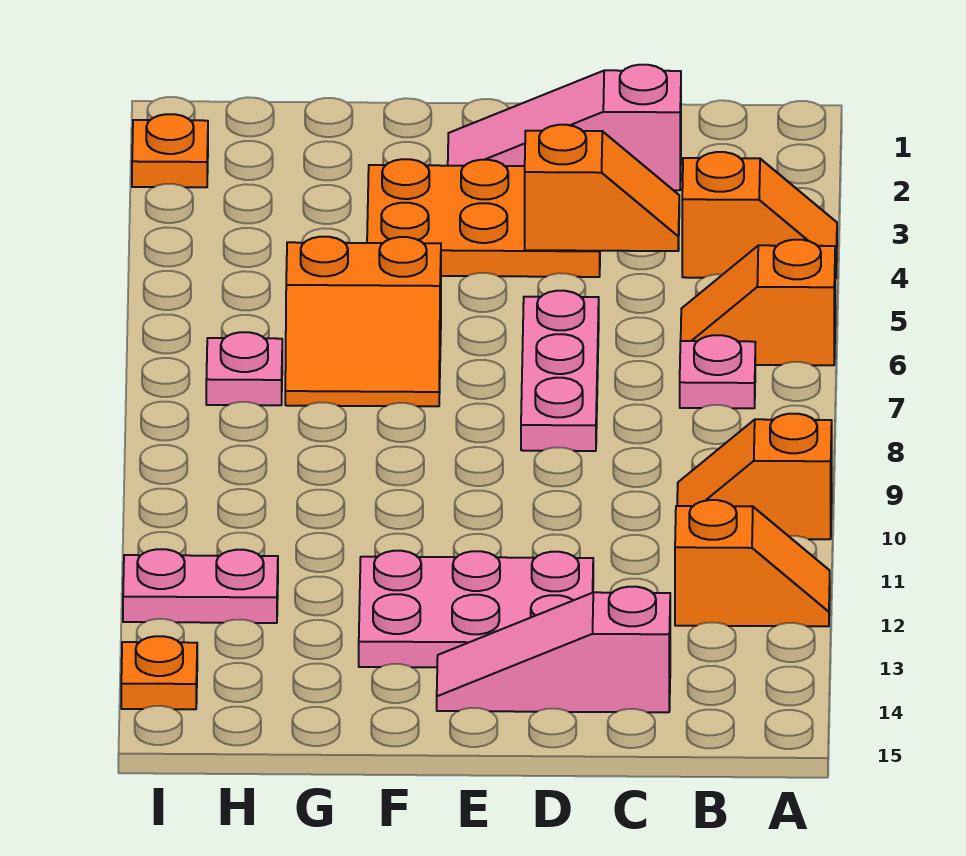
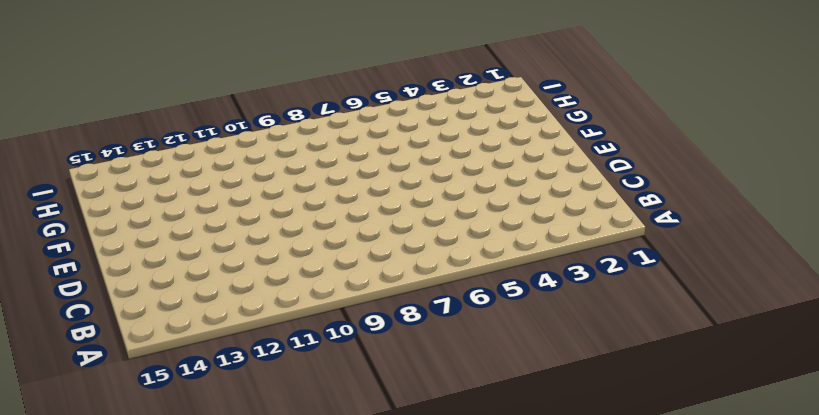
none -> orange 1x2 slope [682,152,837,278]
none -> orange 1x2 slope [681,240,835,365]
none -> orange 1x2 slope [677,414,832,539]

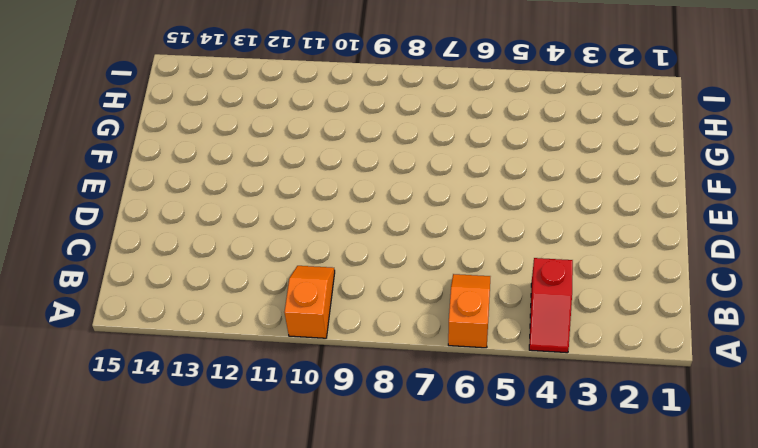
red 1x2 slope [529,258,573,353] -> orange 1x2 slope [682,152,837,278]
none -> orange 1x2 slope [675,500,830,626]
none -> pink 1x1 plate [680,335,755,408]
none -> pink 1x3 slope [448,65,681,190]

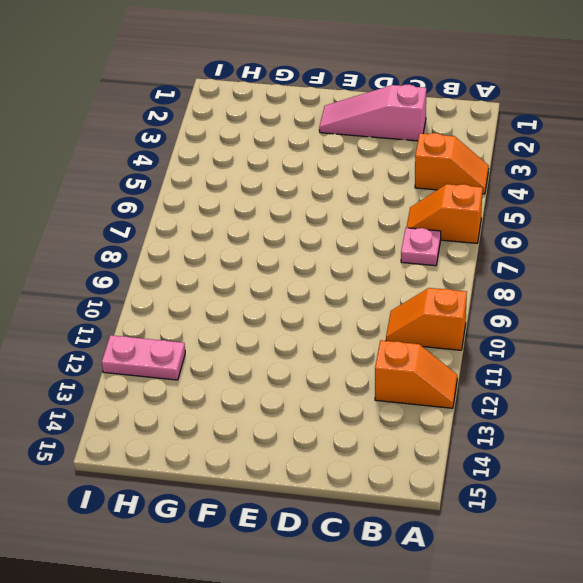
none -> pink 1x3 slope [437,587,670,712]
none -> orange 2x3 plate [367,159,600,277]
none -> pink 1x3 plate [521,291,599,451]

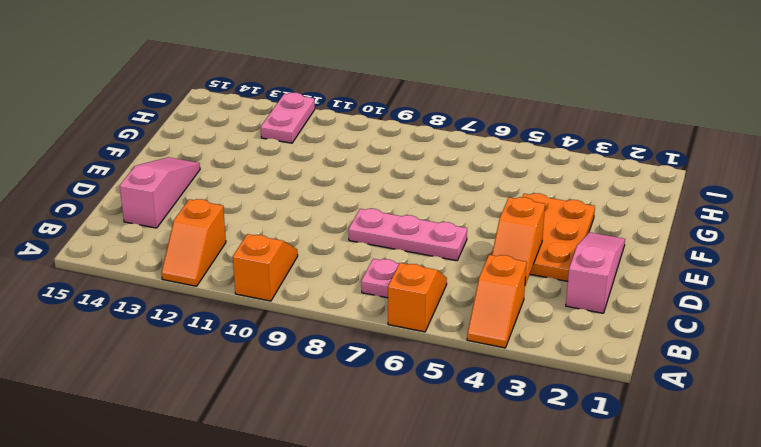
none -> pink 2x3 plate [359,551,593,668]
none -> orange 2x2 slope [285,237,441,406]
none -> pink 1x1 plate [206,332,282,405]

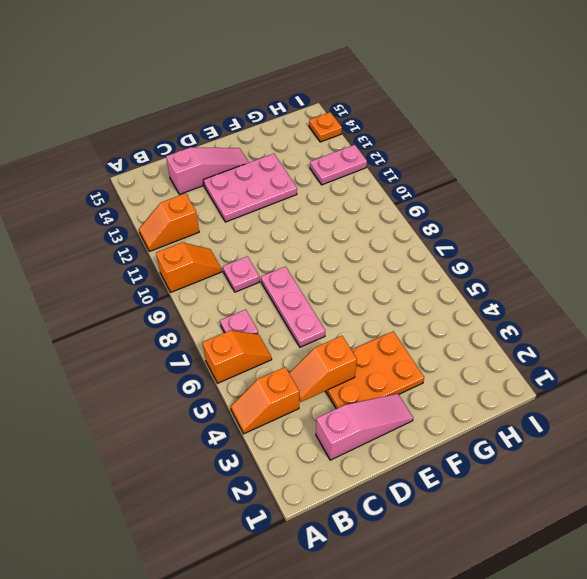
pink 1x1 plate [223,256,260,292] -> pink 1x1 plate moved to [206,332,282,405]
none -> orange 2x2 slope [285,237,441,406]
none -> orange 1x1 plate [132,114,208,187]

